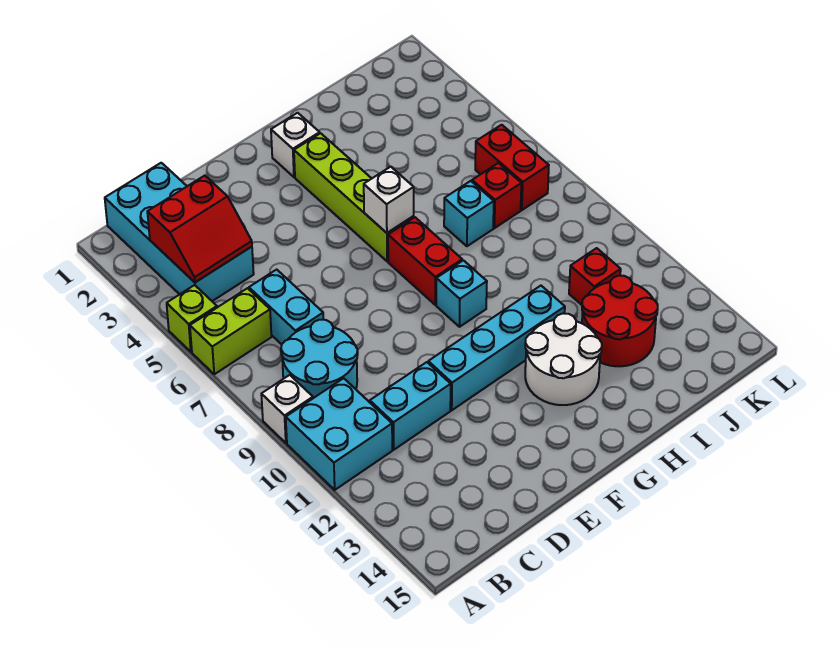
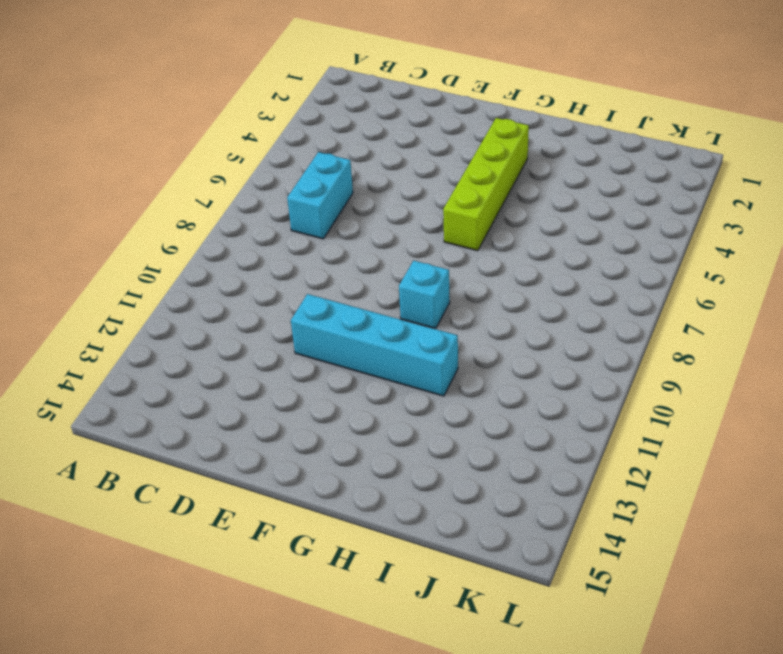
none -> lime 1x1 brick [167,285,217,352]
none -> lime 1x2 brick [190,288,271,374]
none -> white 1x1 brick [261,375,313,443]

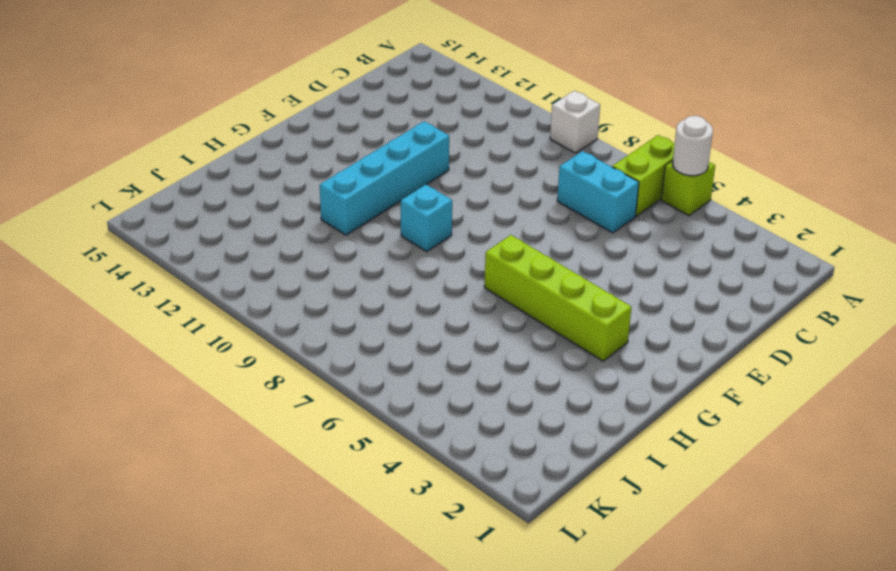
white 1x1 round brick [672,116,713,176] -> none
none -> cyan 2x2 brick [286,378,392,490]
none -> cyan 2x4 brick [105,163,254,301]
none -> cyan 2x2 round brick [281,320,358,398]

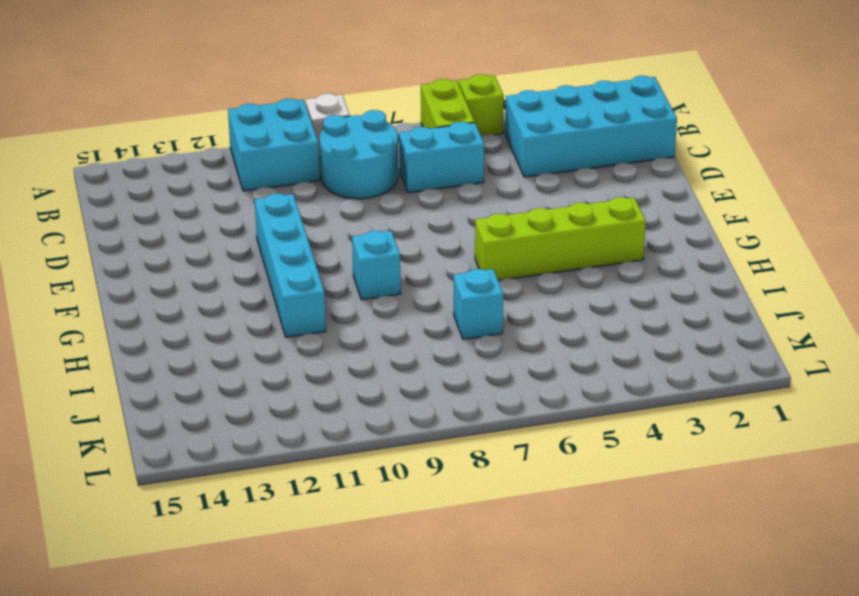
none -> cyan 1x2 brick [370,362,451,450]
none -> white 1x1 brick [271,113,320,177]
none -> red 1x2 brick [388,217,462,305]

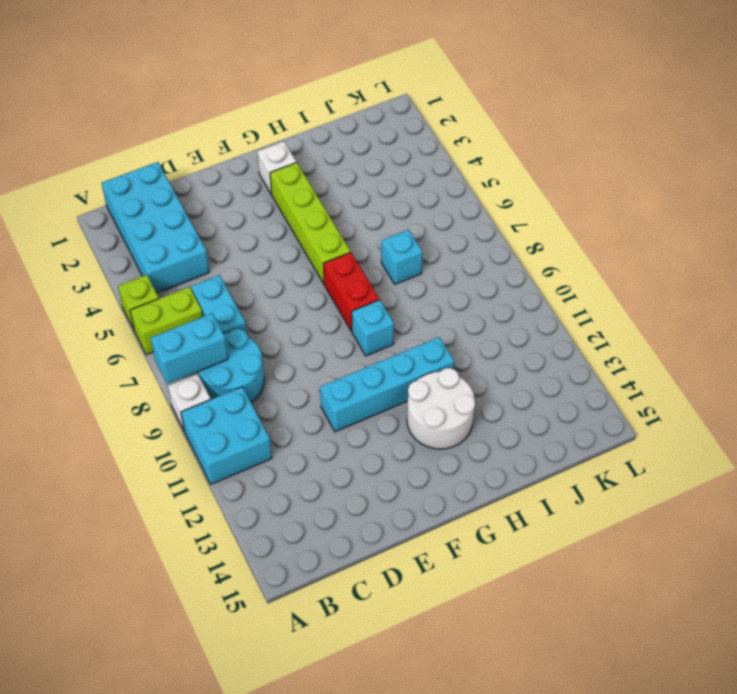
cyan 1x2 brick [151,313,228,384] -> cyan 1x2 brick moved to [370,362,451,450]
none -> red 2x2 round brick [582,276,658,366]
none -> red 1x1 brick [472,163,521,228]
none -> red 1x1 brick [569,248,621,305]

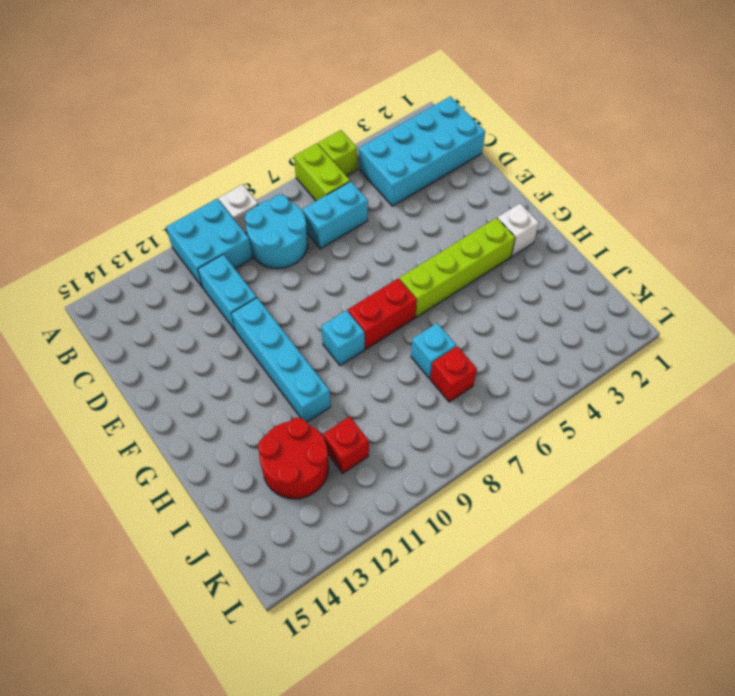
none -> white 2x2 round brick [525,313,602,405]
none -> red 1x2 brick [475,125,549,210]
none -> red 2x2 slope [147,176,252,282]

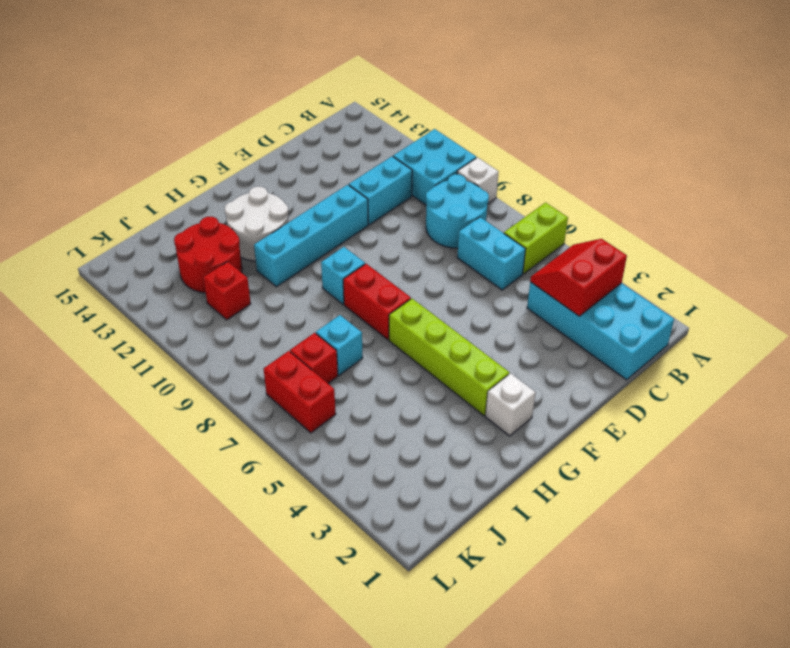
none -> lime 1x1 brick [167,285,217,352]
none -> white 1x1 brick [364,167,414,233]

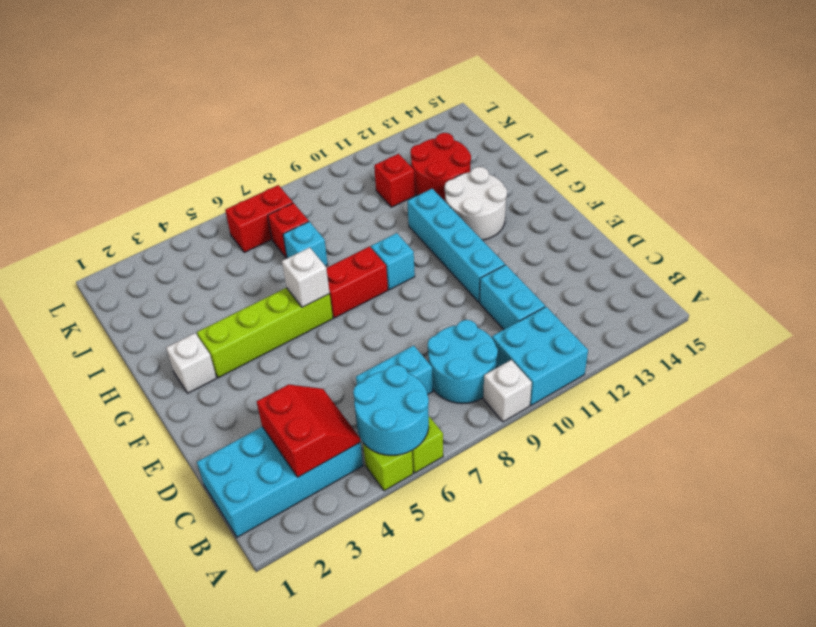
cyan 2x2 round brick [353,365,429,455] -> none

